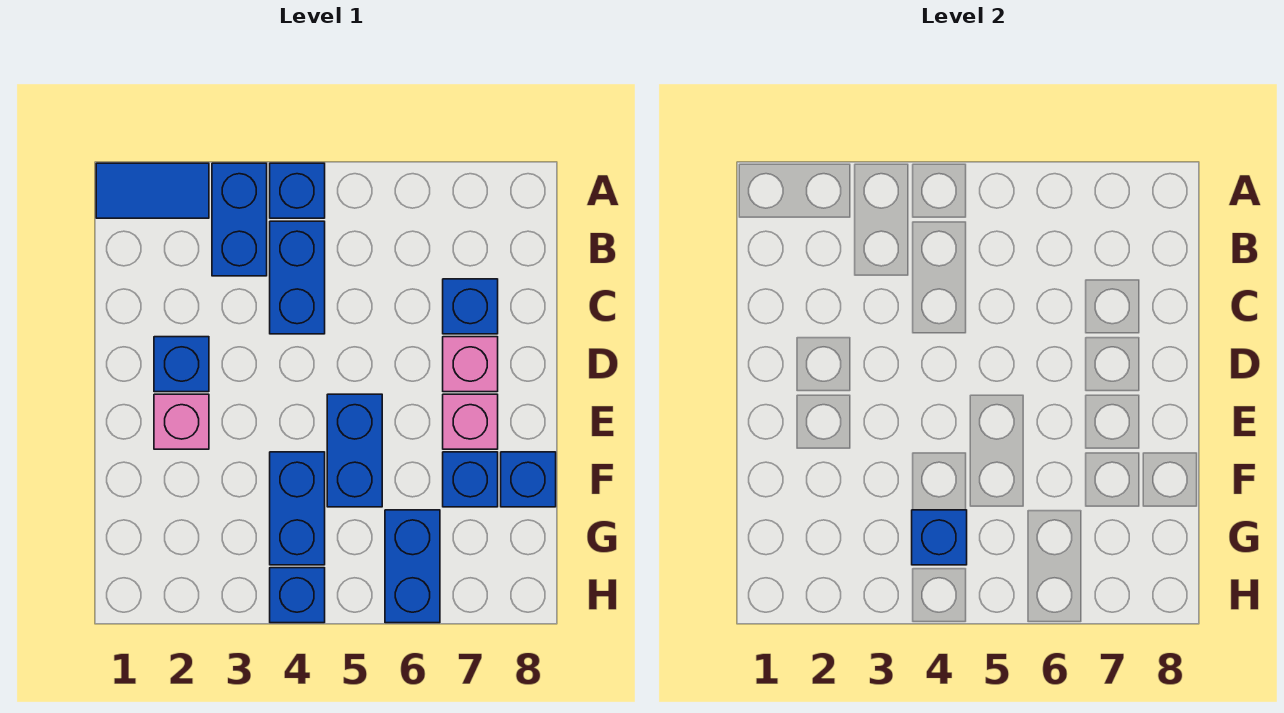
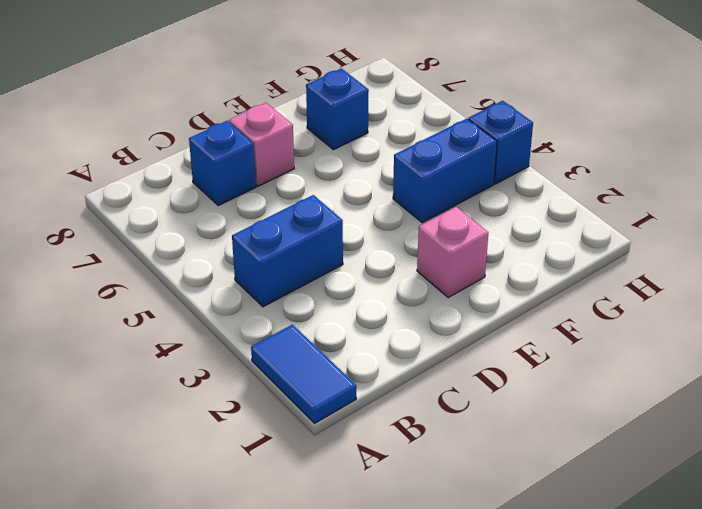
none -> blue 1x2 brick [212,163,267,276]
none -> blue 1x1 brick [270,163,325,218]
none -> blue 1x1 brick [154,337,209,392]

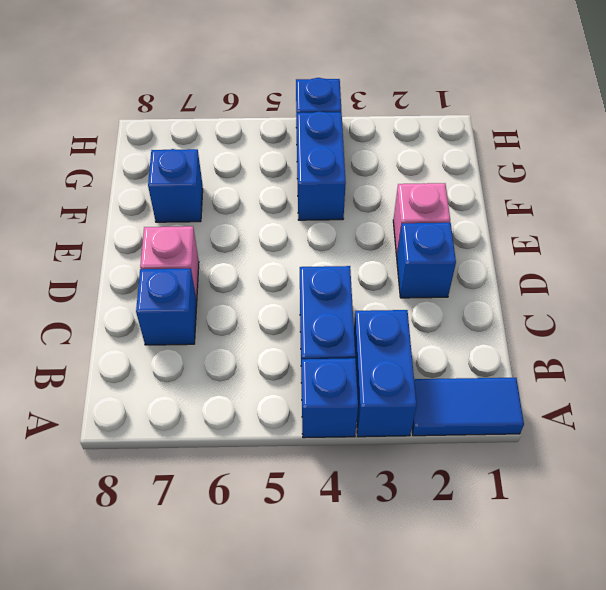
none -> blue 1x2 brick [327,394,382,507]
none -> pink 1x1 brick [443,394,498,449]
none -> blue 1x1 brick [501,452,556,507]

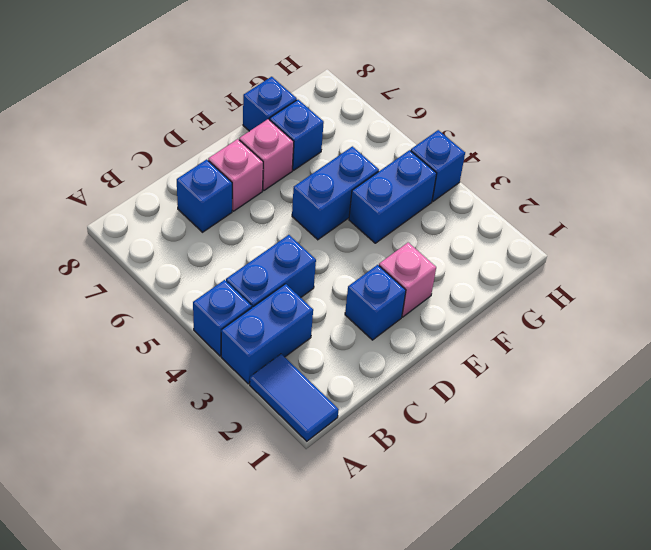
none -> blue 1x2 brick [385,510,440,623]
none -> blue 1x1 brick [912,510,967,565]

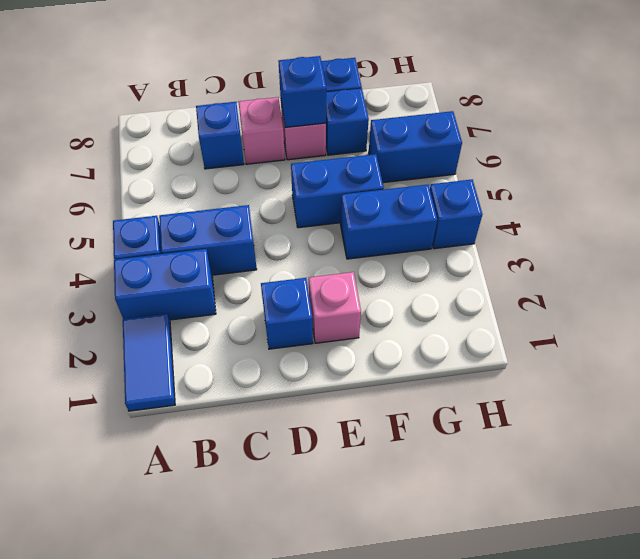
blue 1x1 brick [279,56,326,127] -> blue 1x1 brick moved to [912,510,967,565]

